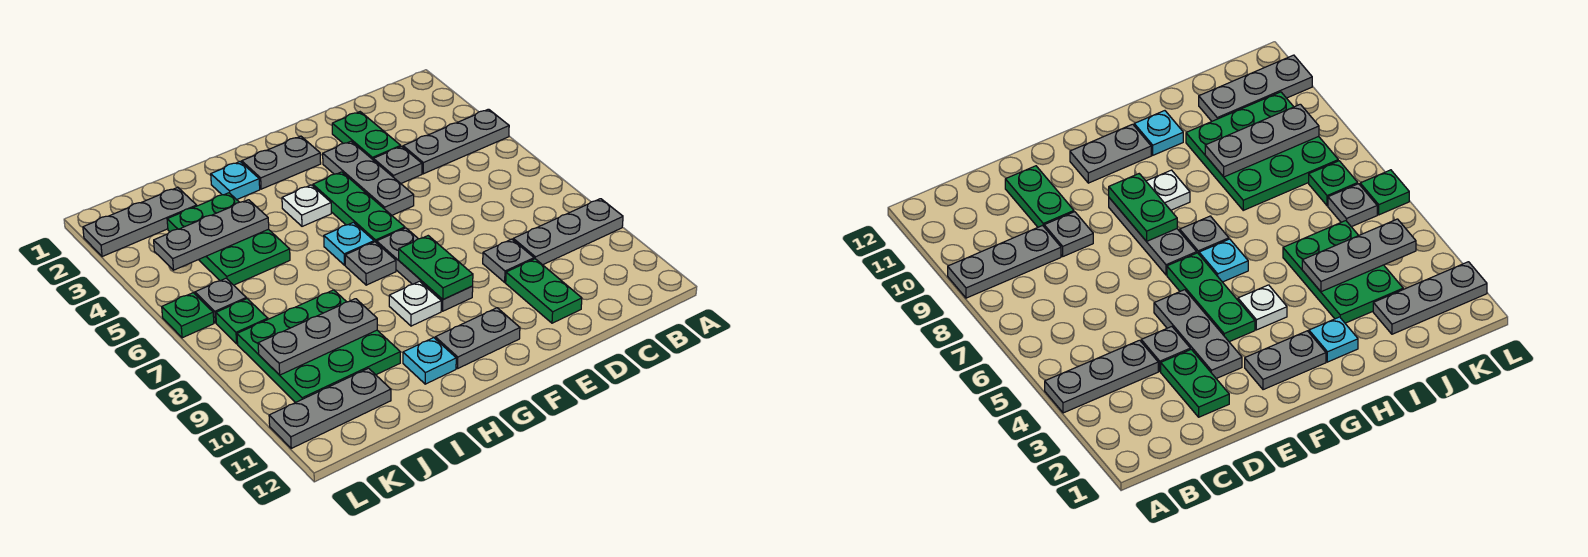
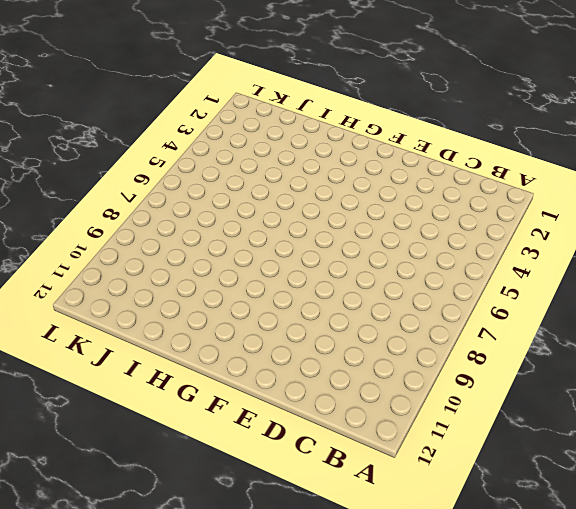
none -> grey 1x3 plate [403,109,509,174]
none -> grey 1x3 plate [513,199,623,265]
none -> green 1x2 plate [332,112,401,159]

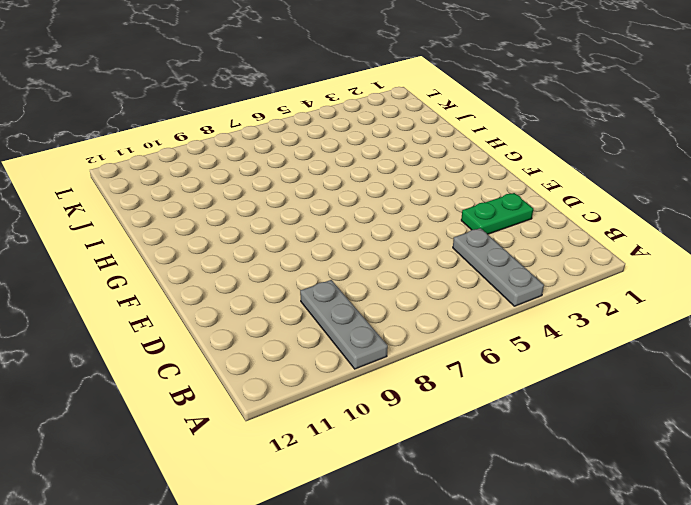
none -> grey 1x1 plate [373,146,422,183]
none -> grey 1x1 plate [483,239,534,282]
none -> green 1x2 plate [506,259,582,323]

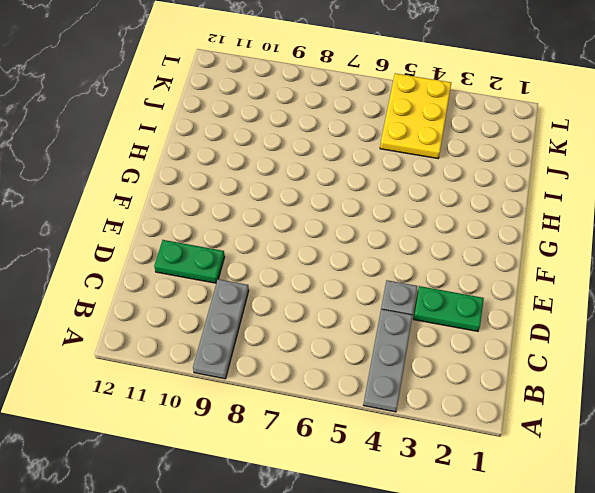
yellow 2x3 plate [380,73,451,159] -> green 2x3 plate [167,193,290,285]
none -> grey 1x1 plate [483,239,534,282]
none -> grey 1x3 plate [323,141,414,215]
none -> grey 1x2 plate [242,136,321,189]

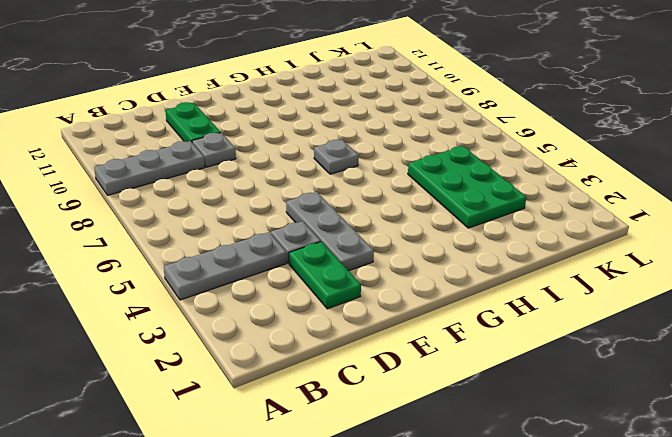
none -> grey 1x2 plate [242,136,321,189]
none -> green 1x3 plate [313,172,405,243]
none -> grey 1x3 plate [377,228,473,311]

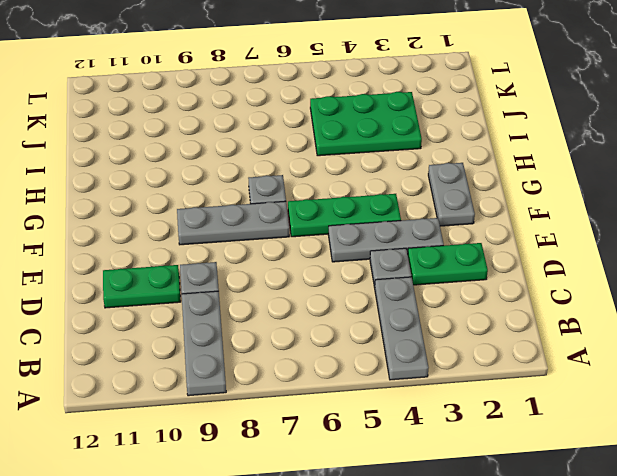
none -> grey 1x2 plate [435,308,520,368]
none -> white 1x1 plate [282,185,331,226]
none -> cyan 1x1 plate [324,222,374,265]

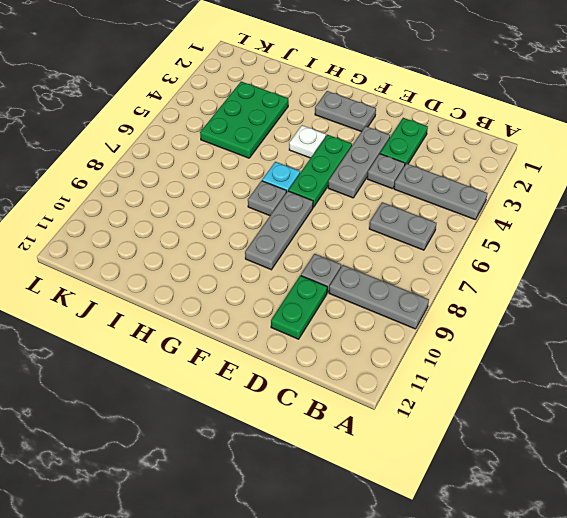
grey 1x2 plate [369,202,436,250] -> grey 1x2 plate moved to [435,308,520,368]
none -> white 1x1 plate [389,281,441,326]
none -> cyan 1x1 plate [211,162,260,200]
none -> cyan 1x1 plate [403,337,456,384]

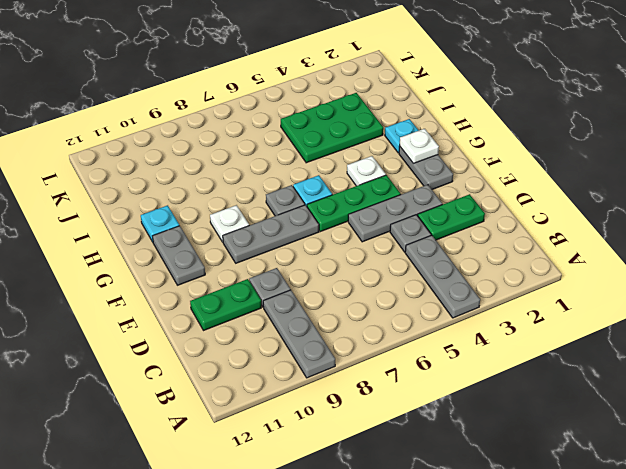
white 1x1 plate [400,129,439,163] -> none
none -> green 3x3 plate [237,290,400,403]
none -> grey 1x3 plate [83,187,197,257]
none -> grey 1x3 plate [269,368,391,448]

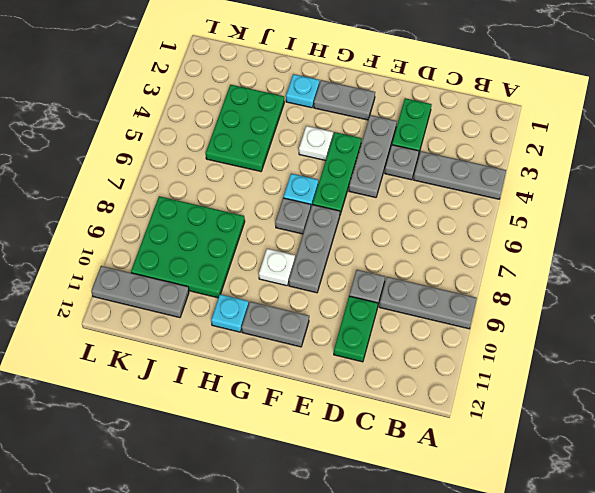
none -> grey 1x3 plate [83,187,197,257]
none -> grey 1x1 plate [195,278,246,323]
none -> green 1x1 plate [216,299,268,344]

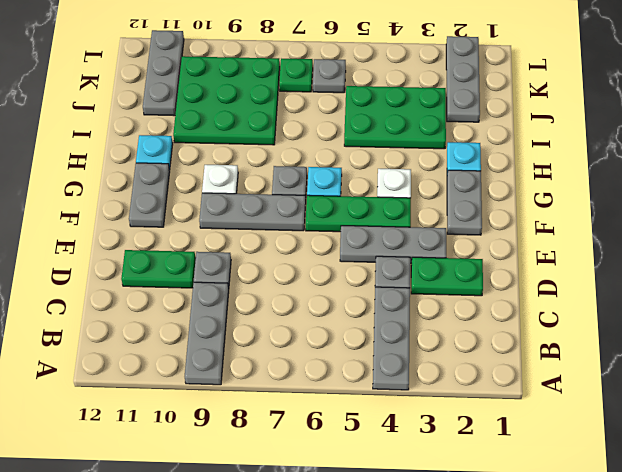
none -> green 1x1 plate [162,293,214,338]
none -> green 1x2 plate [399,236,473,299]
none -> grey 1x3 plate [154,200,269,270]

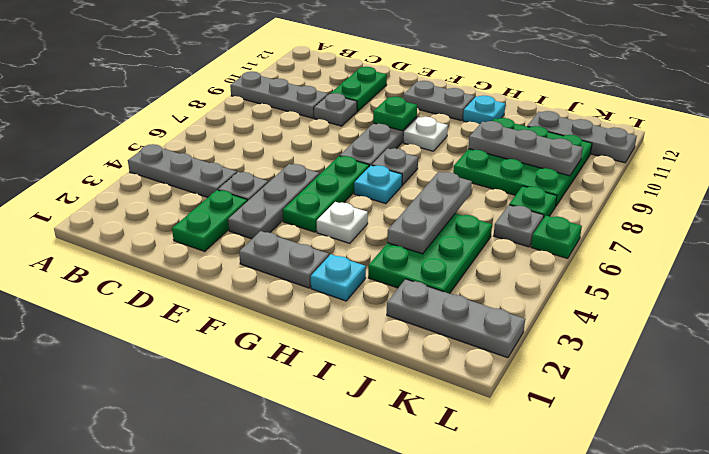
green 1x1 plate [373,97,417,131] -> green 1x2 plate [399,236,473,299]
grey 1x3 plate [387,172,472,254] -> grey 1x3 plate turned to [154,200,269,270]

